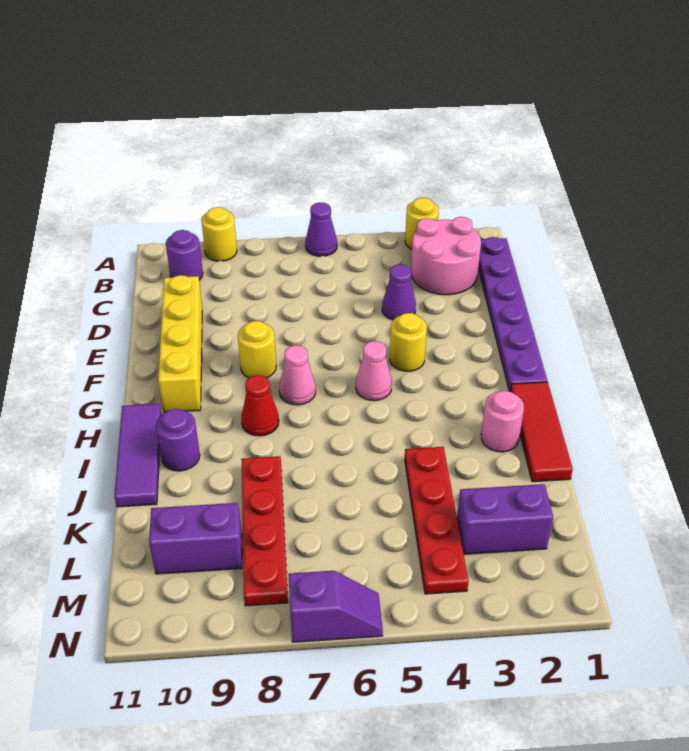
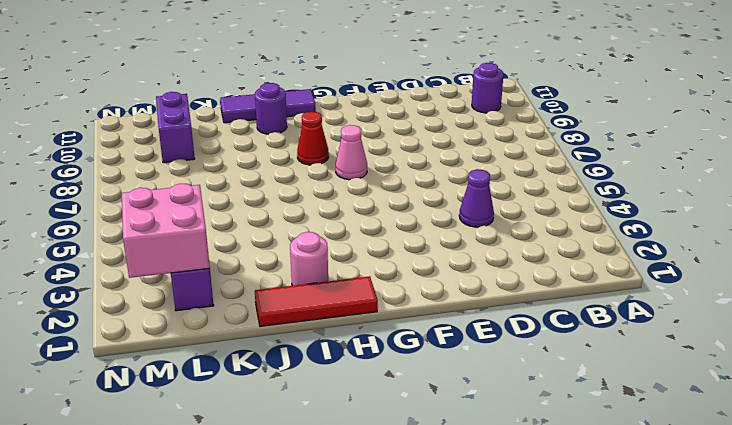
pink 2x2 brick [122,184,210,278] -> none
none -> yellow 1x1 round brick [405,198,439,249]
none -> purple 1x1 cone [305,202,337,256]
none -> yellow 1x1 round brick [201,207,237,261]

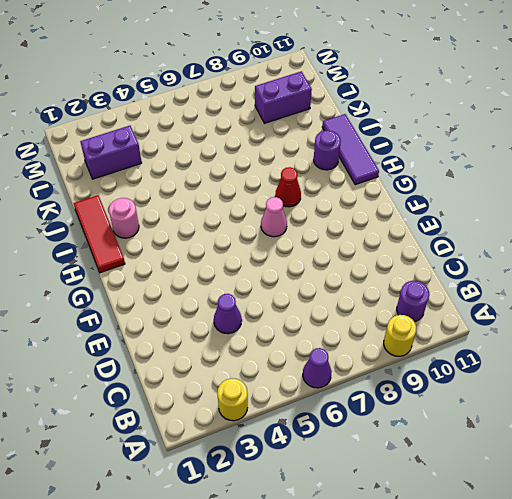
none -> purple 1x6 plate [478,237,547,391]
none -> pink 2x2 round brick [411,217,481,295]
none -> yellow 1x4 brick [158,275,202,412]

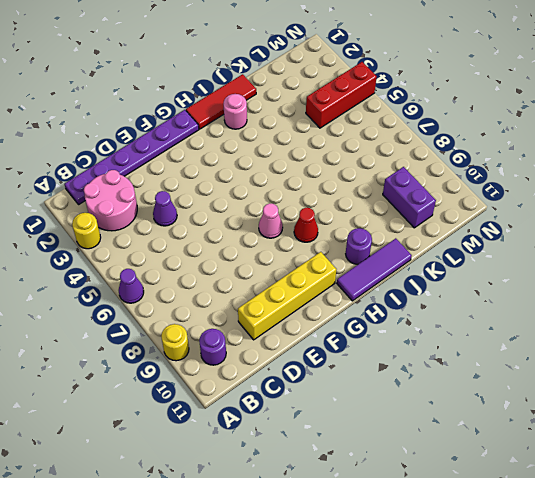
red 1x3 brick [306,62,377,128] -> red 1x4 plate [405,447,469,594]
none -> yellow 1x1 round brick [390,313,427,371]
none -> yellow 1x1 round brick [238,321,276,378]
none -> pink 1x1 cone [356,341,392,401]

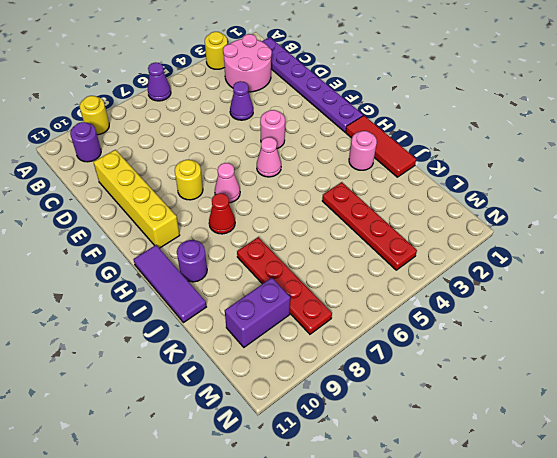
pink 1x1 round brick [260,110,285,149] -> yellow 1x1 round brick [390,313,427,371]
none -> purple 1x2 brick [457,484,553,554]
none -> purple 1x2 slope [288,571,383,642]

